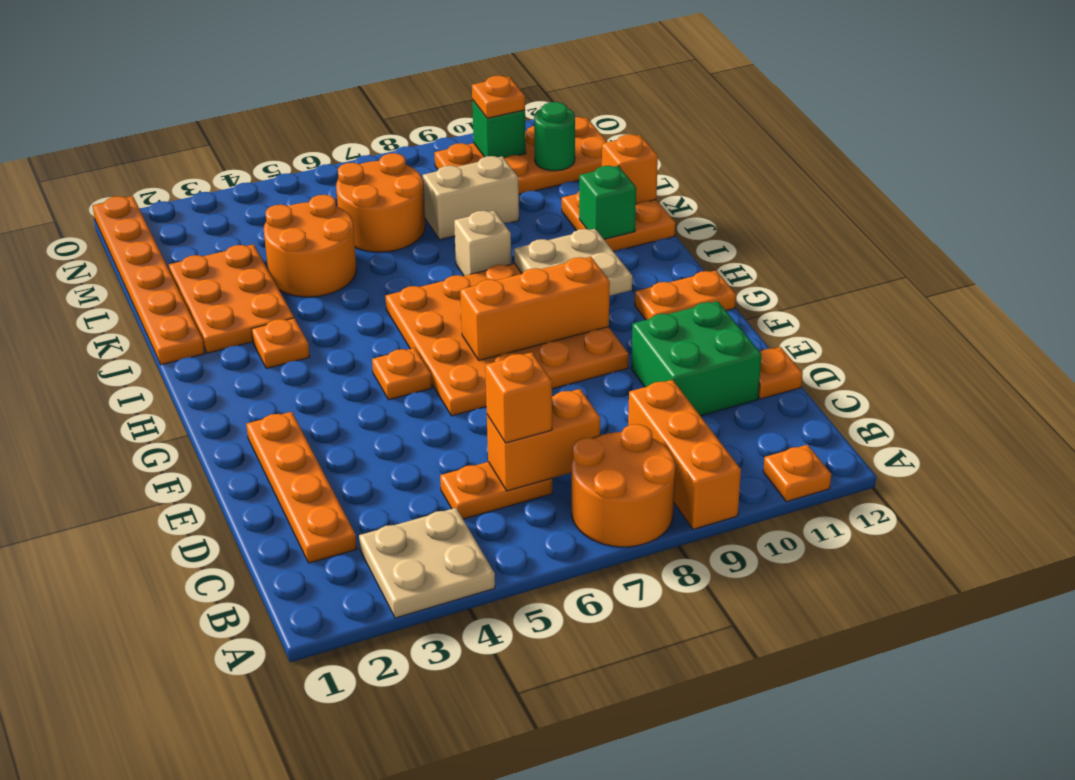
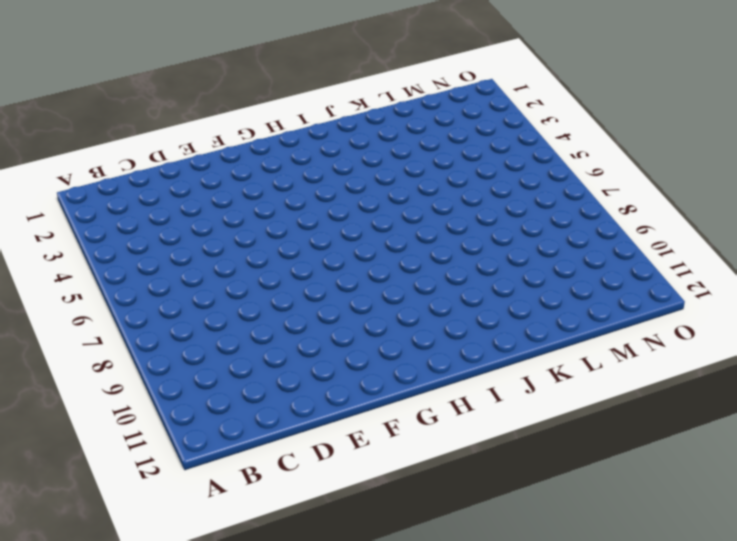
none -> tan 2x2 plate [359,508,495,618]
none -> orange 2x2 round brick [572,424,675,547]
none -> orange 1x3 brick [628,380,741,529]

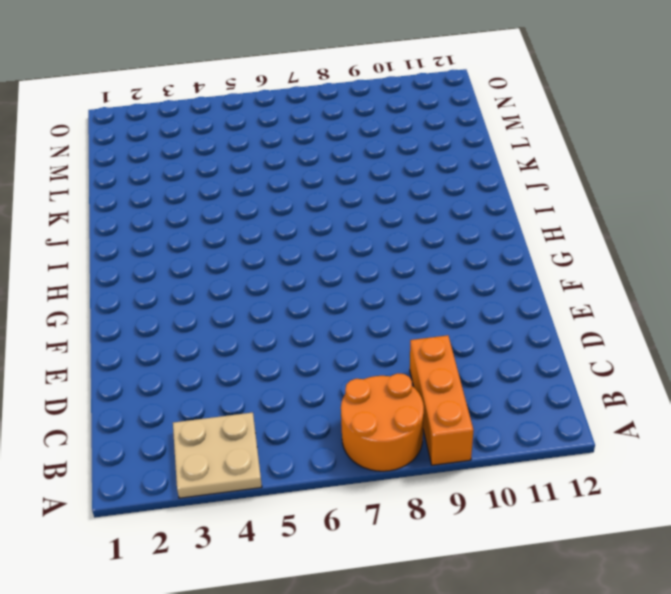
none -> orange 1x1 plate [763,445,831,502]
none -> orange 1x4 plate [246,412,357,563]
none -> orange 1x2 plate [440,462,552,519]

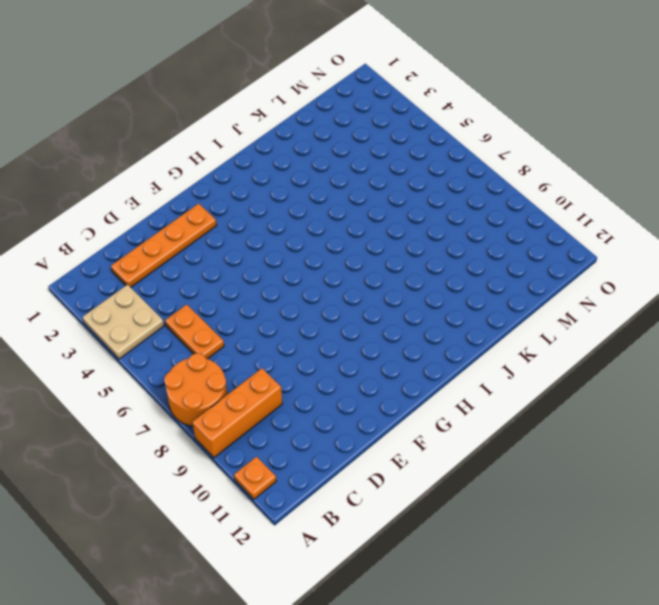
none -> green 2x2 brick [631,301,761,416]
none -> orange 1x1 plate [758,347,803,399]
none -> orange 4x4 plate [385,264,629,416]

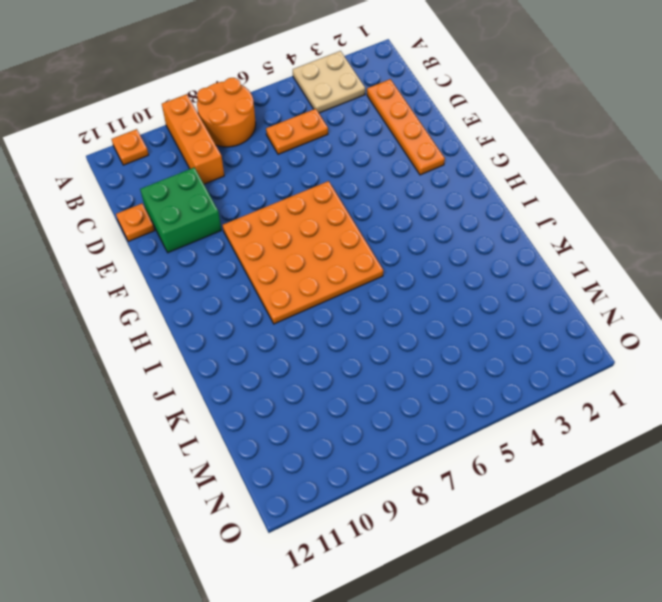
none -> orange 1x1 plate [372,348,432,400]
none -> orange 1x2 plate [635,271,736,320]
none -> orange 1x1 plate [252,318,310,368]

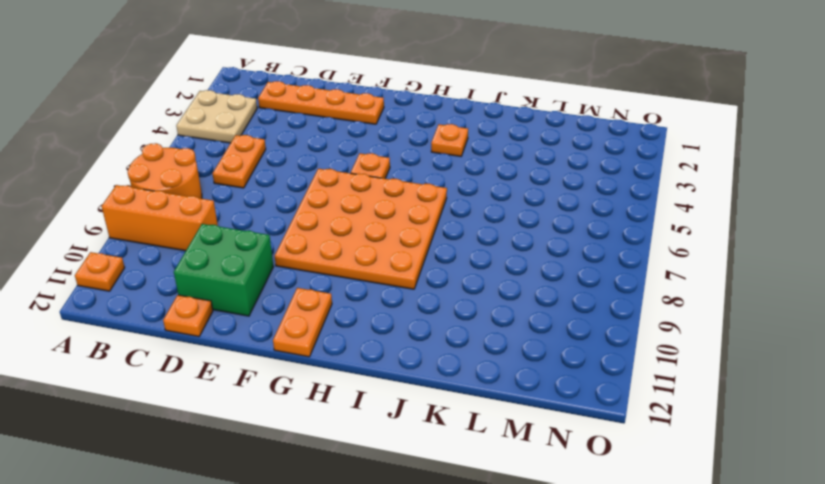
none -> orange 1x6 plate [93,196,205,365]
none -> orange 2x3 plate [169,244,294,353]
none -> tan 1x1 brick [454,211,511,276]

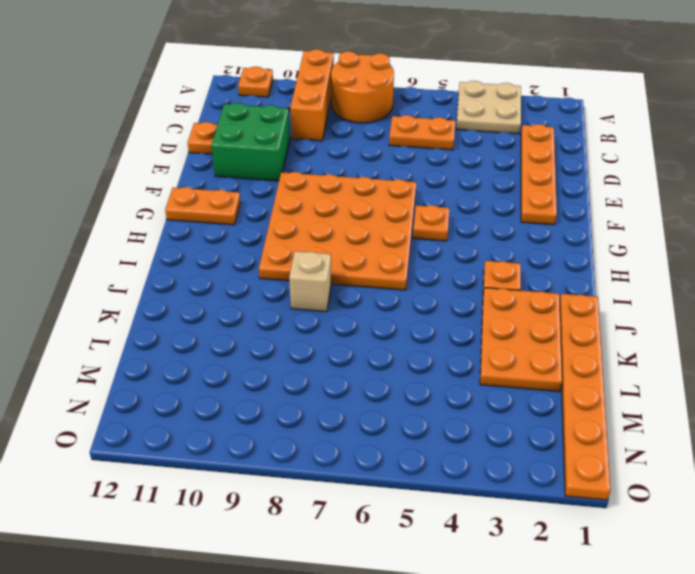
none -> orange 2x2 plate [562,192,675,252]
none -> orange 2x2 round brick [264,195,356,297]
none -> orange 2x2 round brick [336,153,425,252]

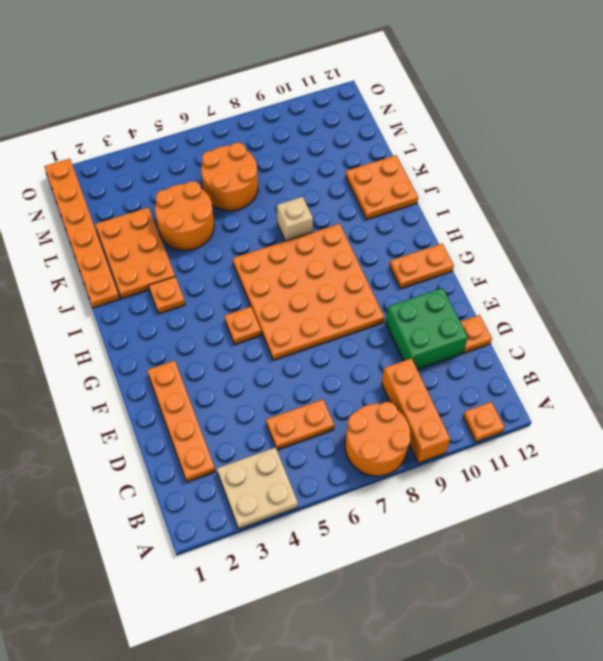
none -> tan 1x2 brick [423,156,519,240]
none -> orange 2x4 plate [434,117,607,195]
none -> orange 1x2 brick [487,389,600,491]

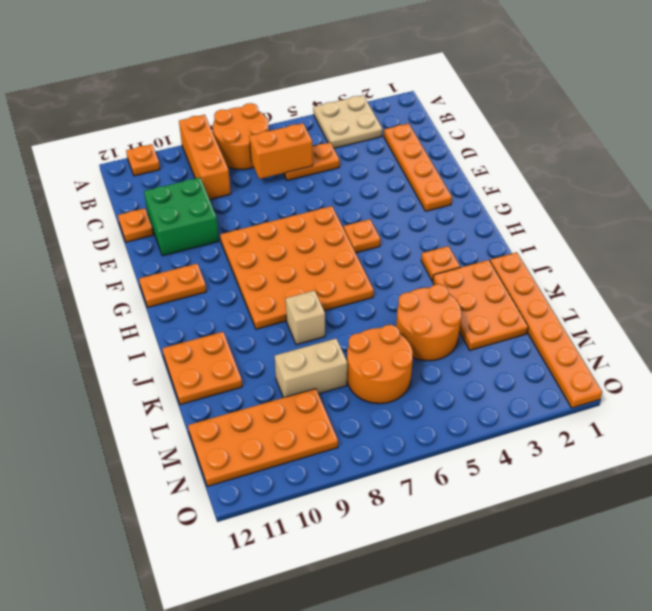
none -> orange 1x3 brick [460,257,610,361]
none -> tan 2x2 plate [514,229,632,296]
none -> green 1x1 brick [579,166,636,239]

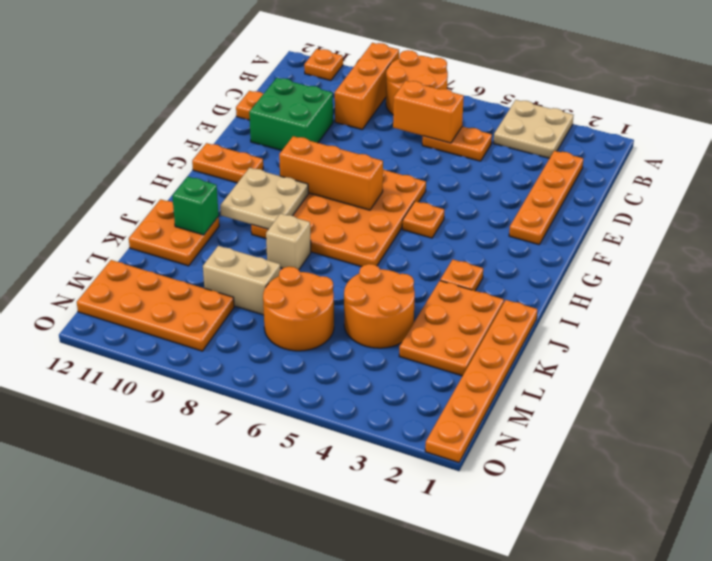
none -> orange 1x1 brick [602,134,658,204]
none -> green 1x1 round brick [534,102,575,171]
none -> green 1x1 brick [472,100,526,159]

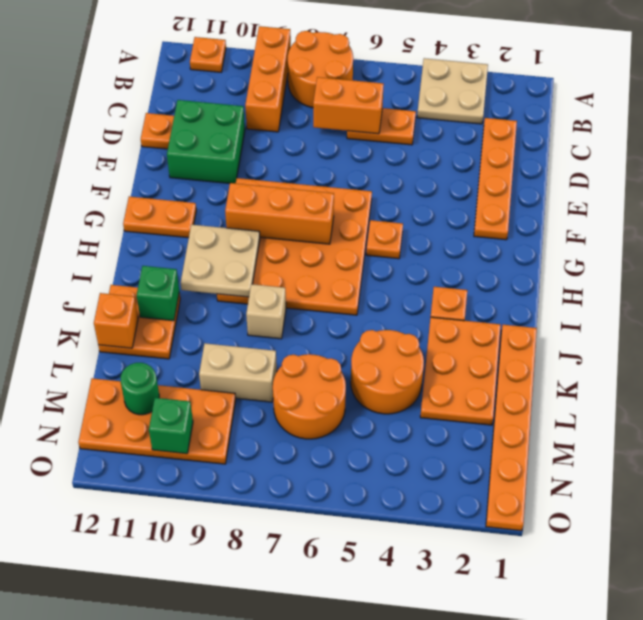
none -> orange 1x1 brick [485,352,552,443]
none -> orange 1x1 plate [472,76,525,118]

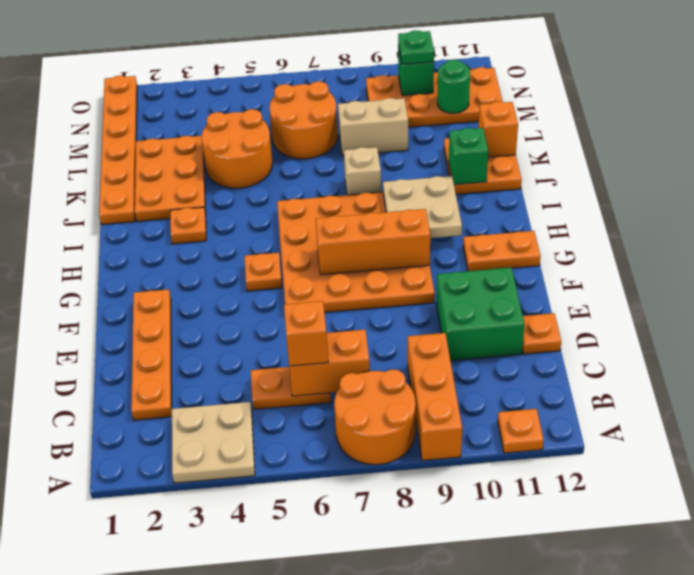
green 1x1 plate [398,30,434,64] -> orange 1x1 plate [472,76,525,118]

